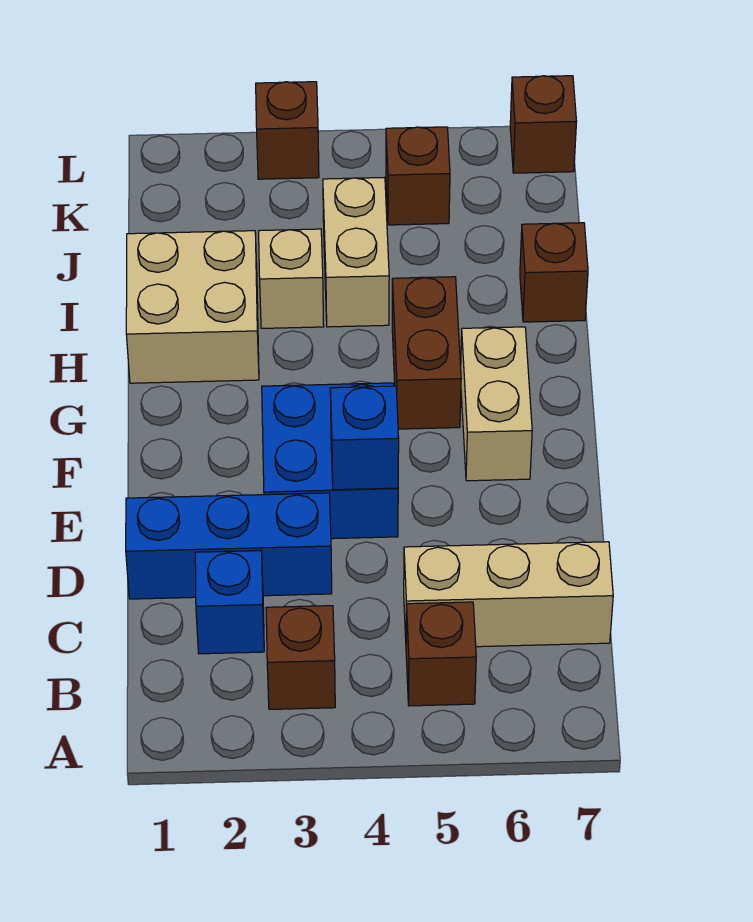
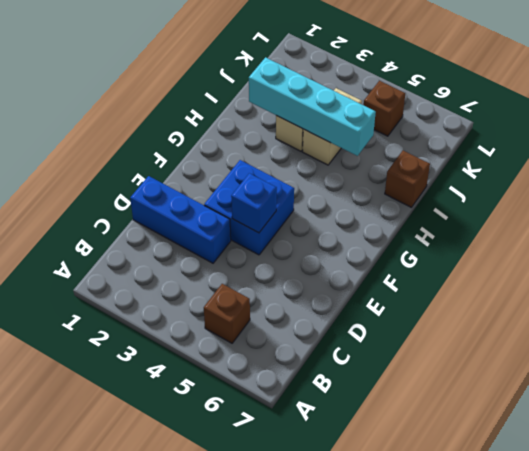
cyan 1x4 brick [249,57,376,156] -> none
none -> brown 1x1 brick [266,606,335,709]
none -> blue 1x1 brick [195,551,264,654]
none -> tan 1x3 brick [404,542,613,647]

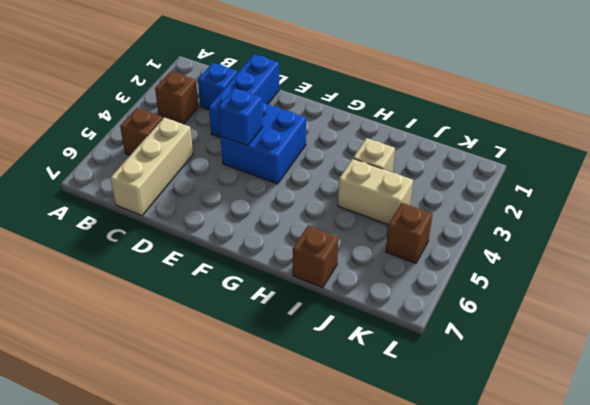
none -> tan 1x2 brick [461,327,532,481]
none -> brown 1x2 brick [392,277,461,429]
none -> tan 2x2 brick [126,231,259,383]

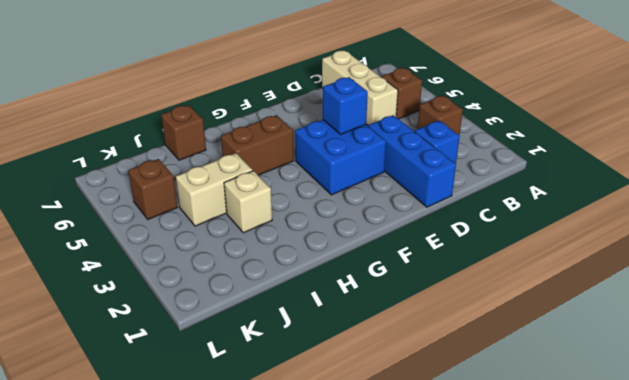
none -> tan 1x2 brick [461,327,532,481]
none -> tan 2x2 brick [126,231,259,383]
none -> brown 1x1 brick [256,82,319,179]

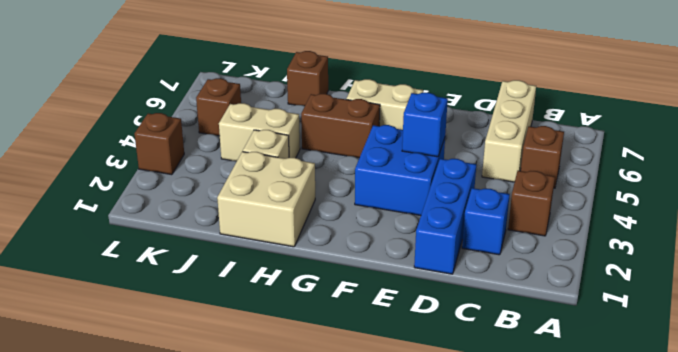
none -> brown 1x1 brick [510,76,577,173]

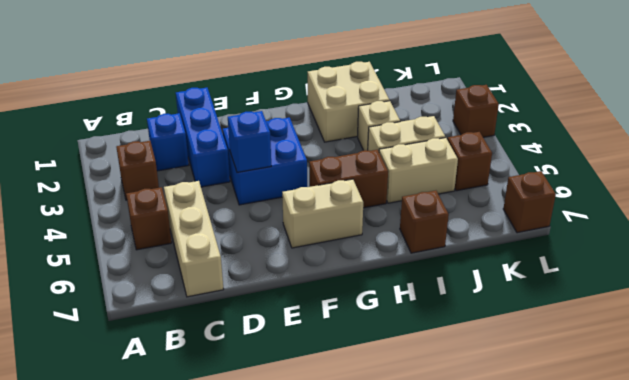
tan 1x2 brick [379,138,458,203] -> none

